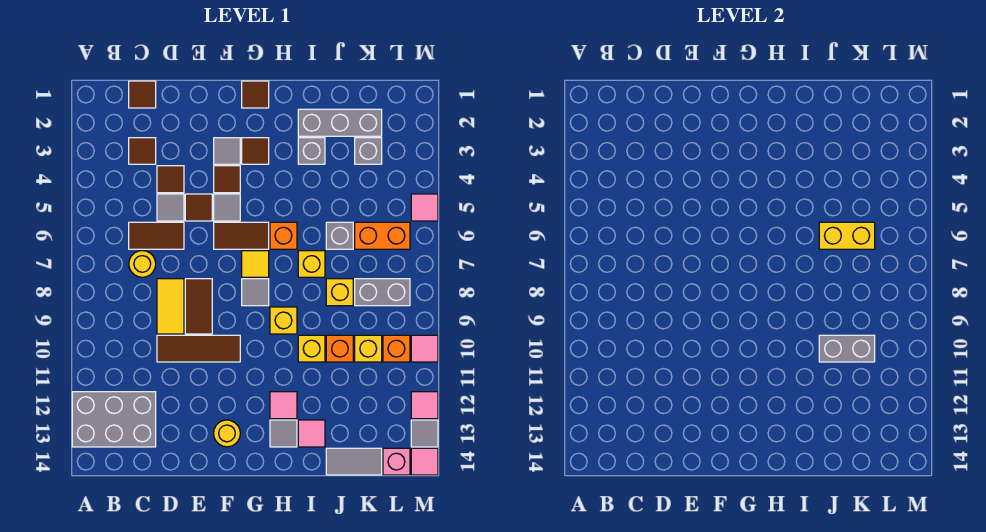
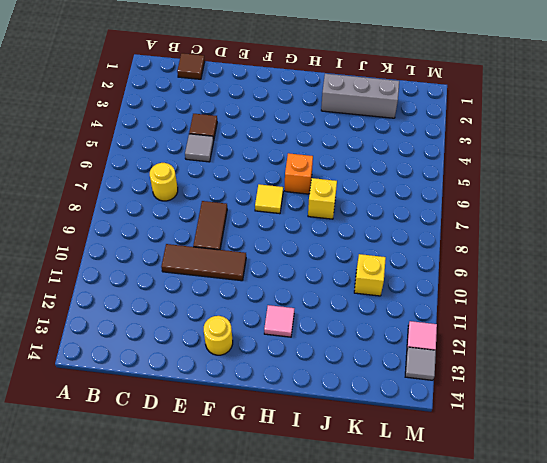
none -> grey 2x3 brick [72,392,156,447]
none -> brown 1x1 tile [129,138,156,164]
none -> brown 1x2 tile [129,222,184,249]
none -> yellow 1x2 tile [157,279,184,334]

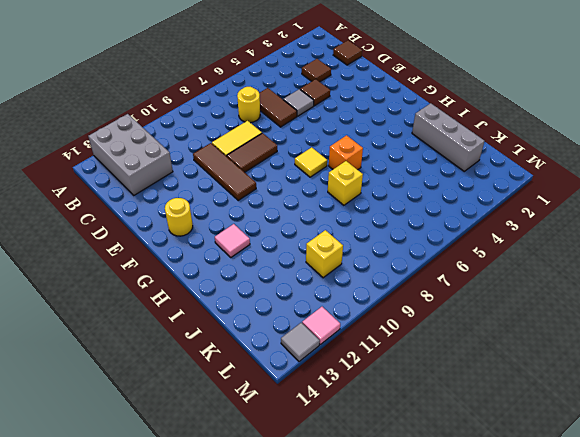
none -> brown 1x1 tile [185,194,212,221]
none -> grey 1x1 tile [214,138,240,164]
none -> brown 1x1 tile [214,166,240,193]
none -> grey 1x1 tile [214,194,240,221]

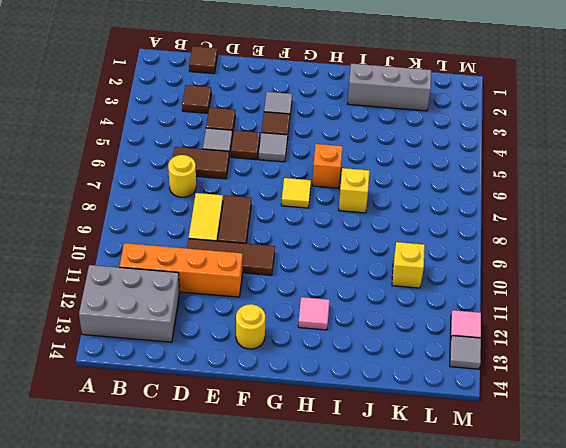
orange 1x4 brick [120,243,243,297] -> none
none -> brown 1x2 tile [214,222,269,249]
none -> brown 1x1 tile [242,81,269,108]
none -> brown 1x1 tile [242,138,269,164]
none -> grey 1x1 tile [242,279,269,306]

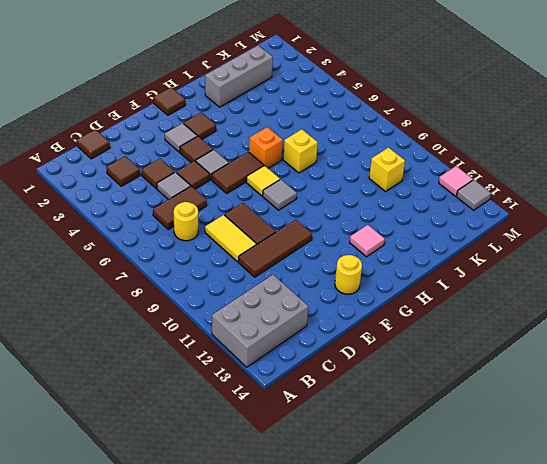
none -> yellow 1x1 brick [270,307,297,334]
none -> grey 1x1 tile [270,420,297,447]
none -> grey 1x1 brick [298,138,325,164]
none -> yellow 1x1 brick [298,335,325,362]

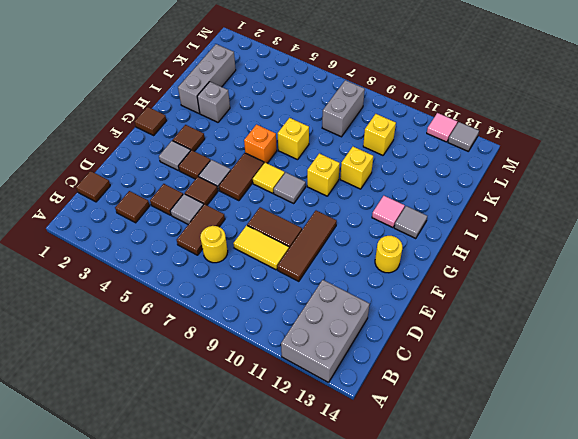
none -> pink 1x1 tile [298,420,325,447]
none -> grey 1x1 brick [326,222,353,249]
none -> yellow 1x1 brick [326,279,353,306]
none -> orange 1x1 brick [326,335,353,362]

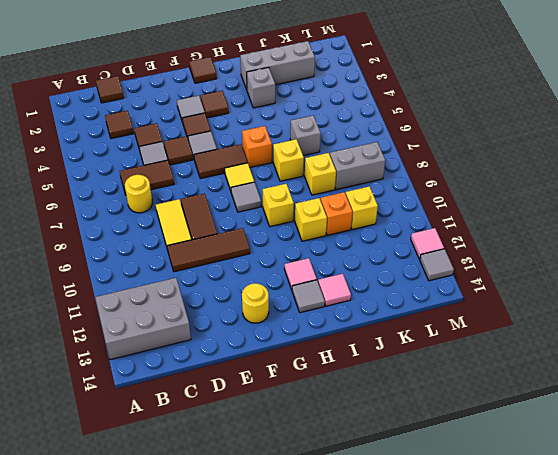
none -> grey 1x2 tile [326,448,382,475]
none -> grey 1x1 brick [355,138,382,164]
none -> orange 1x2 brick [355,222,410,249]
none -> orange 1x1 brick [383,335,410,362]

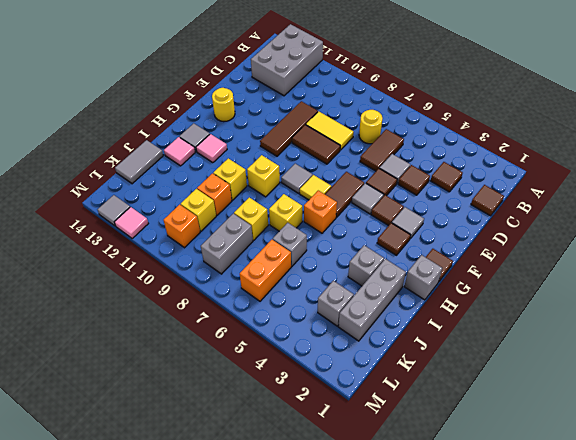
grey 1x1 brick [404,255,442,300] -> none
none -> pink 1x1 brick [383,448,410,475]
none -> pink 1x1 tile [411,194,438,221]
none -> pink 1x1 tile [411,335,438,362]
none -> pink 1x1 tile [411,448,438,475]

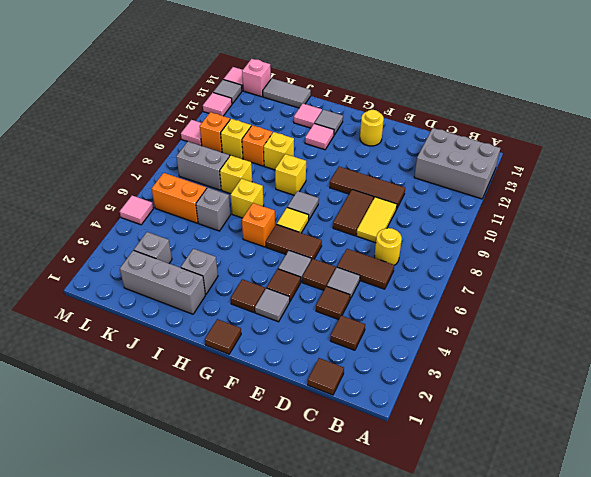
none -> yellow 1x2 brick [819,222,875,249]
none -> grey 1x2 brick [819,335,875,362]

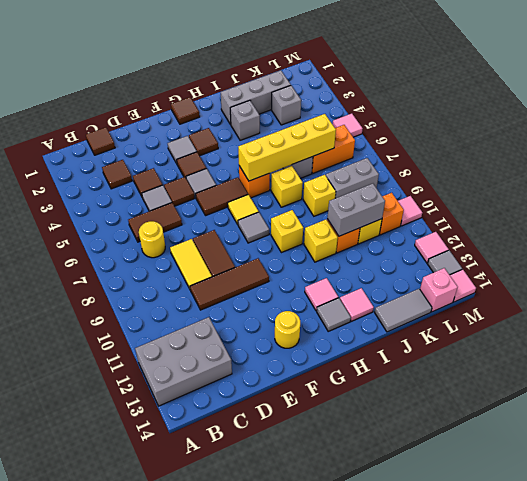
yellow 1x4 brick [238,114,336,181] -> yellow 1x2 brick [819,222,875,249]

